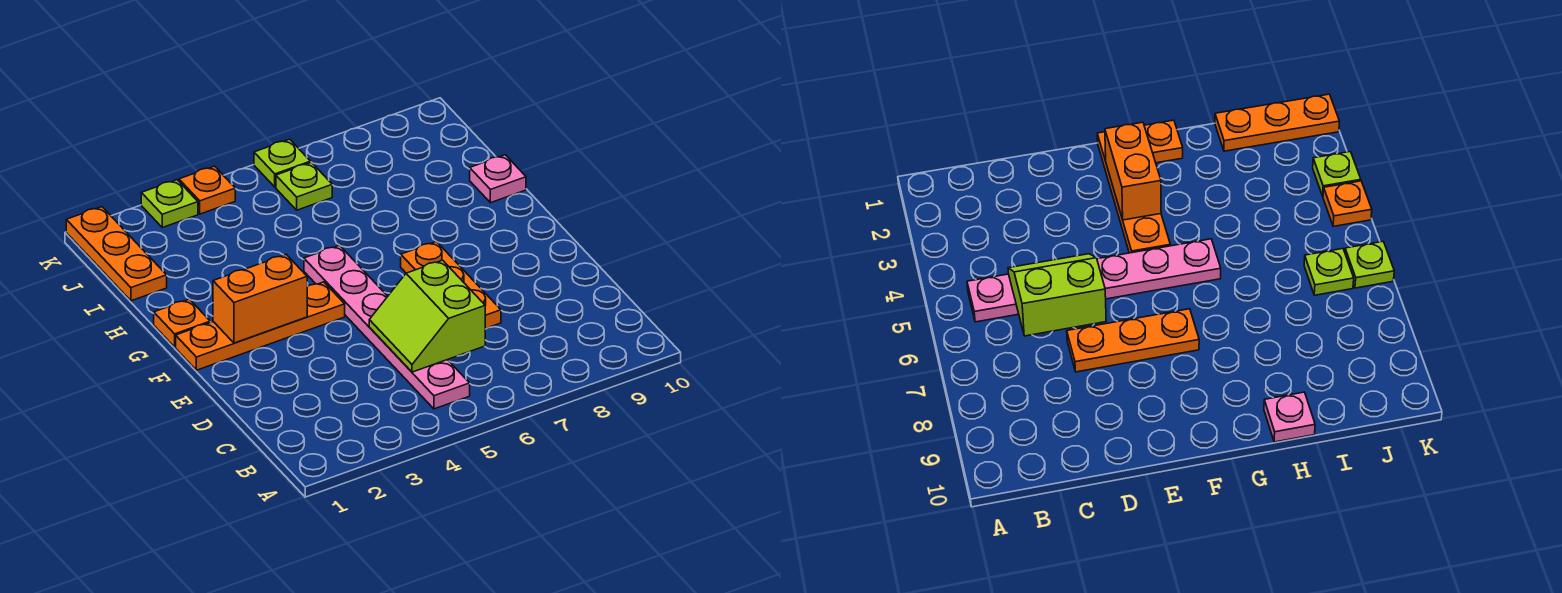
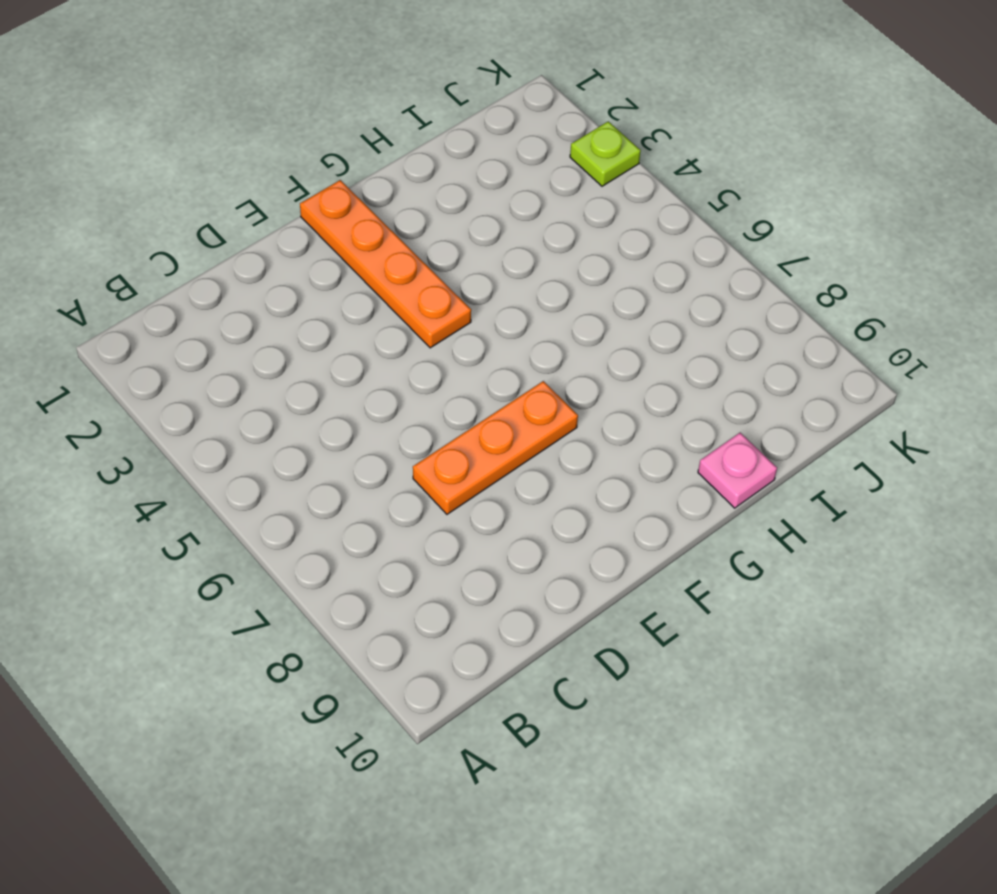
none -> pink 1x6 plate [304,245,470,409]
none -> orange 1x1 plate [154,299,210,347]
none -> orange 1x3 plate [66,207,167,301]

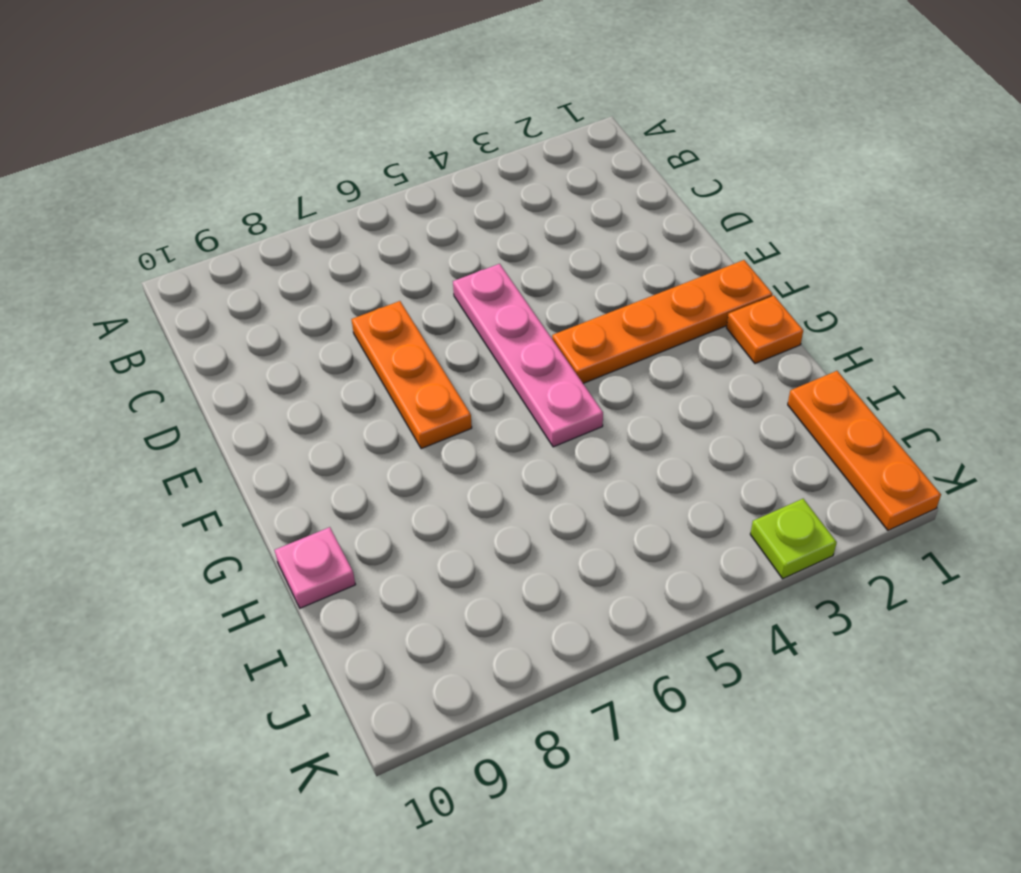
pink 1x4 plate [453,264,603,447] -> pink 1x6 plate [304,245,470,409]
none -> lime 1x1 plate [276,162,332,210]
none -> orange 1x1 plate [179,166,235,214]
none -> lime 1x1 plate [254,139,311,187]

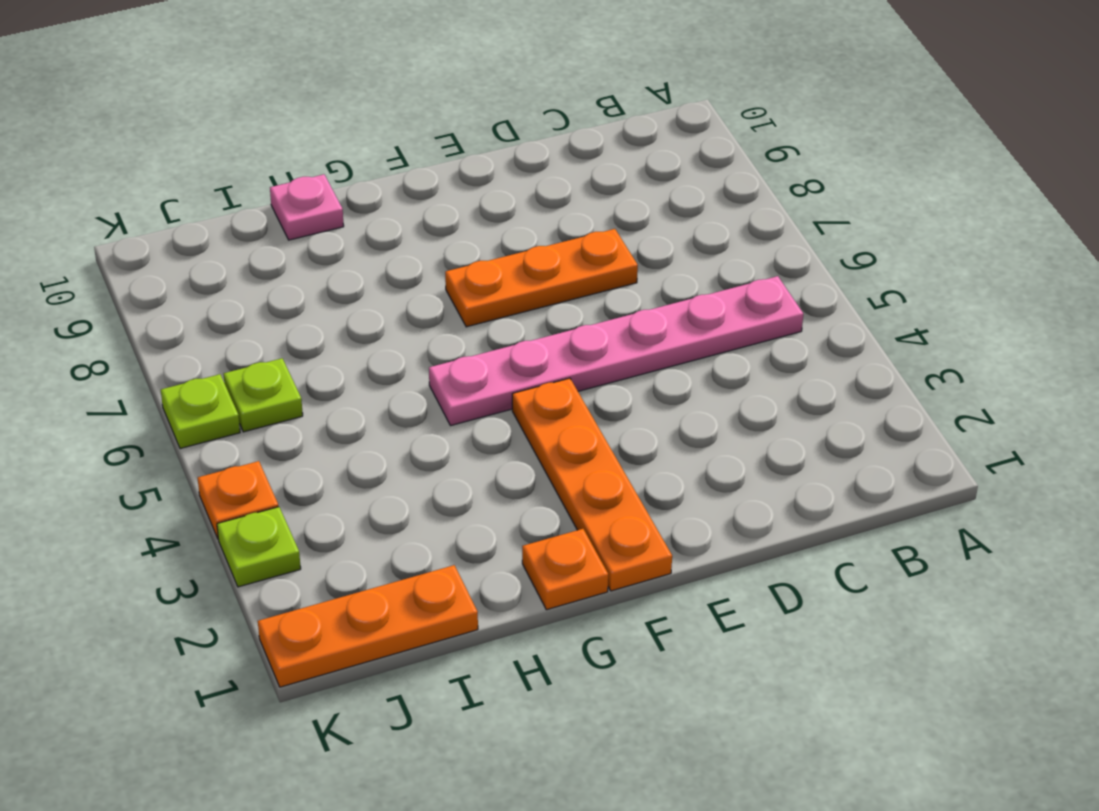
none -> lime 2x2 slope [369,260,485,372]
none -> orange 1x2 brick [213,254,307,343]

